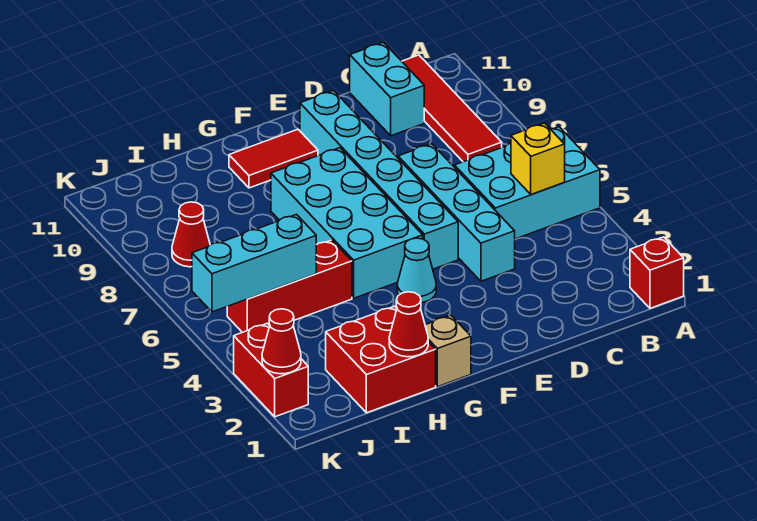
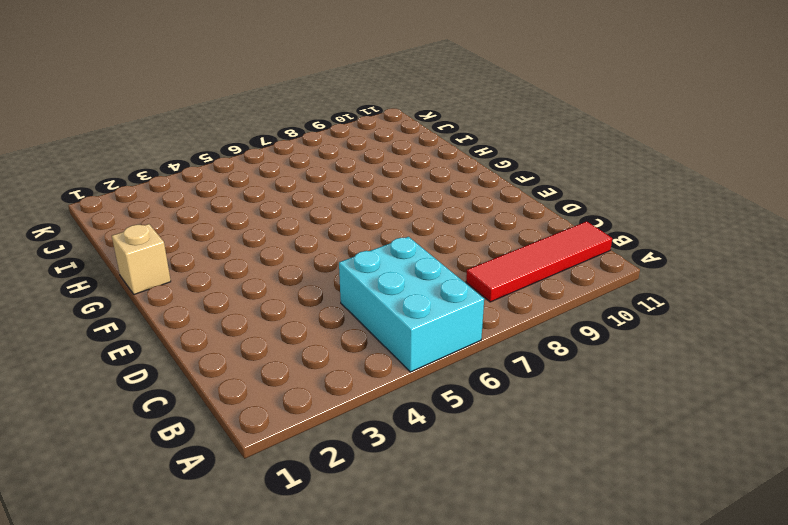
none -> red 1x1 brick [630,237,684,308]
none -> cyan 1x2 brick [350,42,424,136]
none -> cyan 1x4 brick [398,144,515,281]

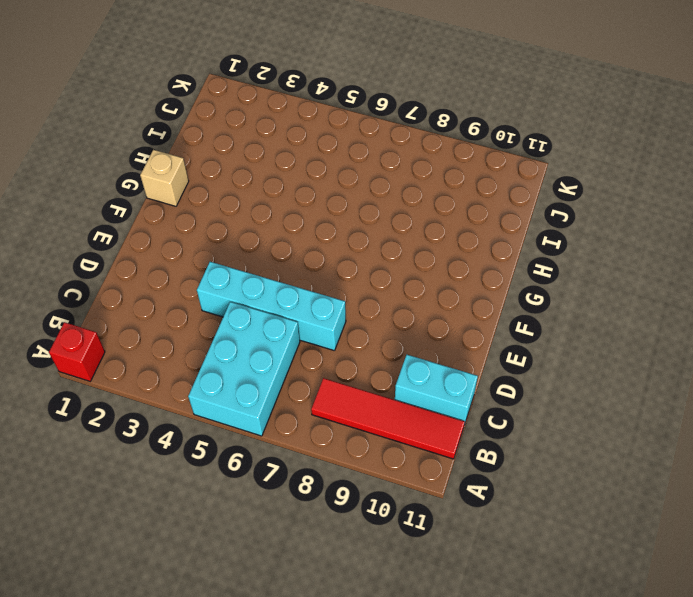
none -> cyan 1x6 brick [300,91,458,269]
none -> cyan 1x1 cone [397,238,436,303]
none -> cyan 2x4 brick [271,148,423,298]

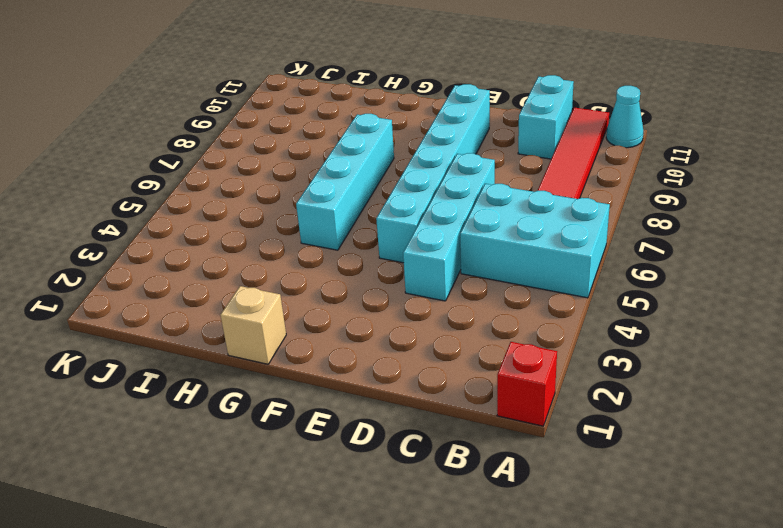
cyan 1x1 cone [606,86,643,148] -> cyan 1x1 cone moved to [397,238,436,303]
cyan 1x4 brick [296,114,394,250] -> cyan 2x4 brick [271,148,423,298]
none -> red 1x2 tile [229,129,318,188]
none -> red 2x2 brick [326,306,436,413]
none -> red 1x3 brick [227,240,352,332]

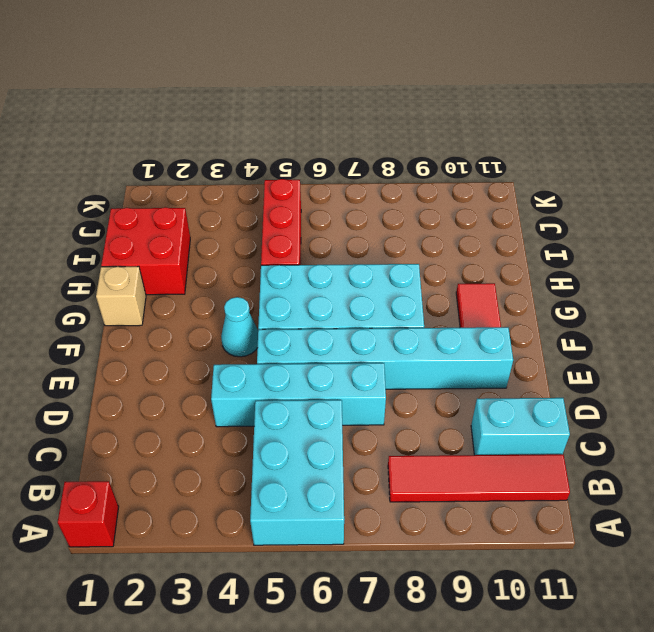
none -> red 1x1 cone [172,202,210,267]
none -> red 1x2 brick [234,323,308,417]
none -> yellow 1x1 brick [511,123,565,195]

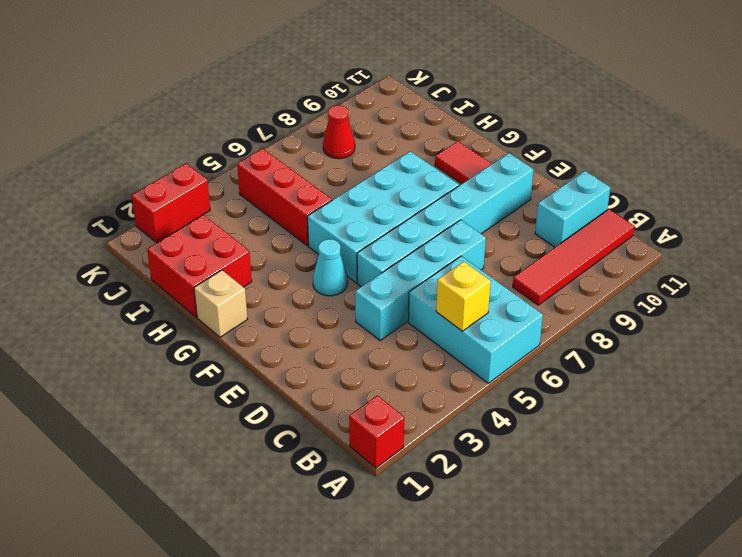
none -> red 1x1 cone [389,292,428,357]
none -> cyan 1x3 brick [192,214,316,312]
none -> red 1x1 cone [262,309,301,374]

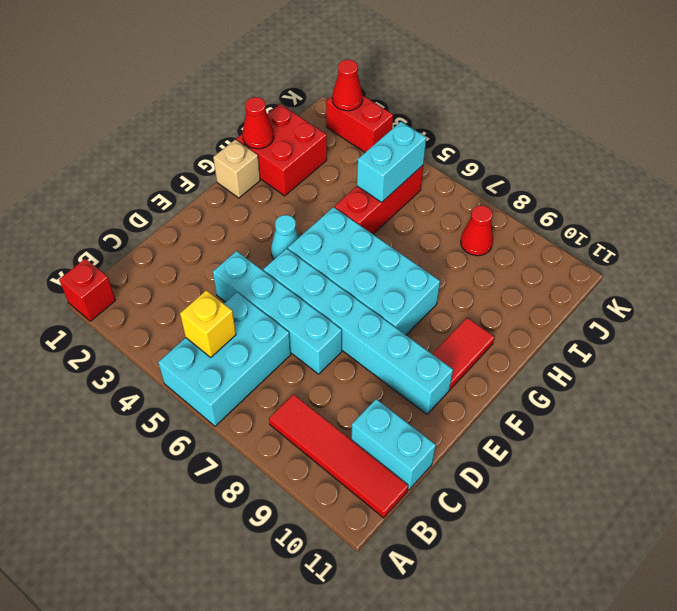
cyan 1x2 brick [357,122,426,202] -> cyan 1x3 brick [192,214,316,312]

